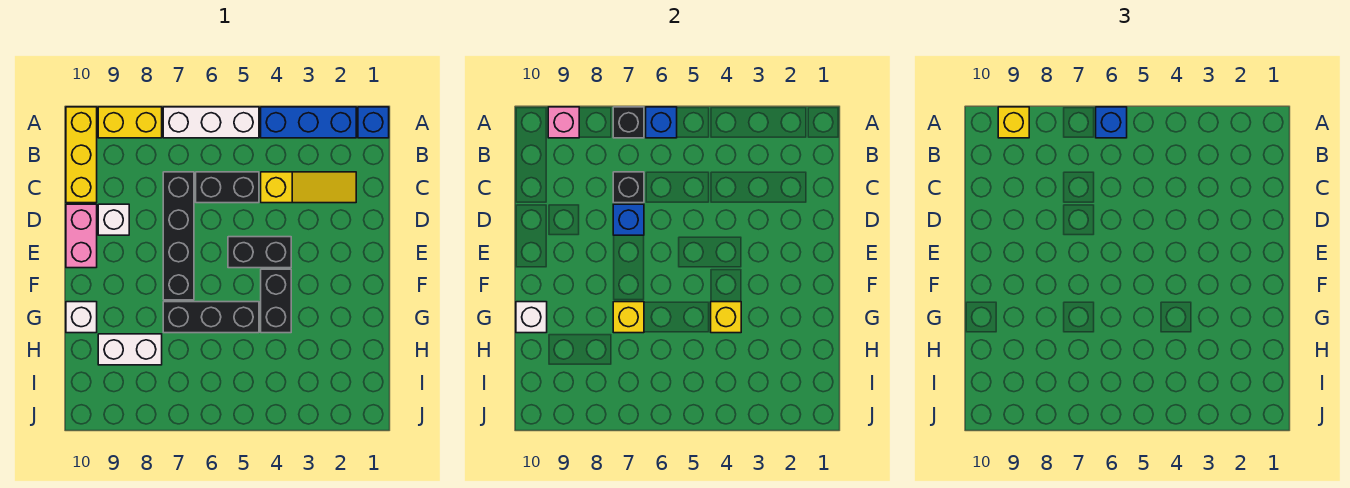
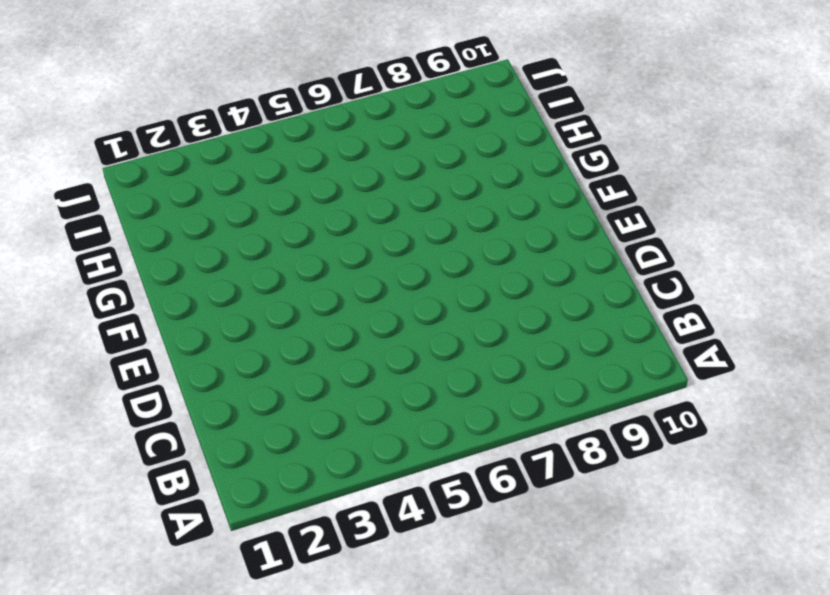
none -> blue 1x1 brick [358,107,389,138]
none -> blue 1x3 brick [261,107,356,138]
none -> white 1x3 brick [163,107,259,138]

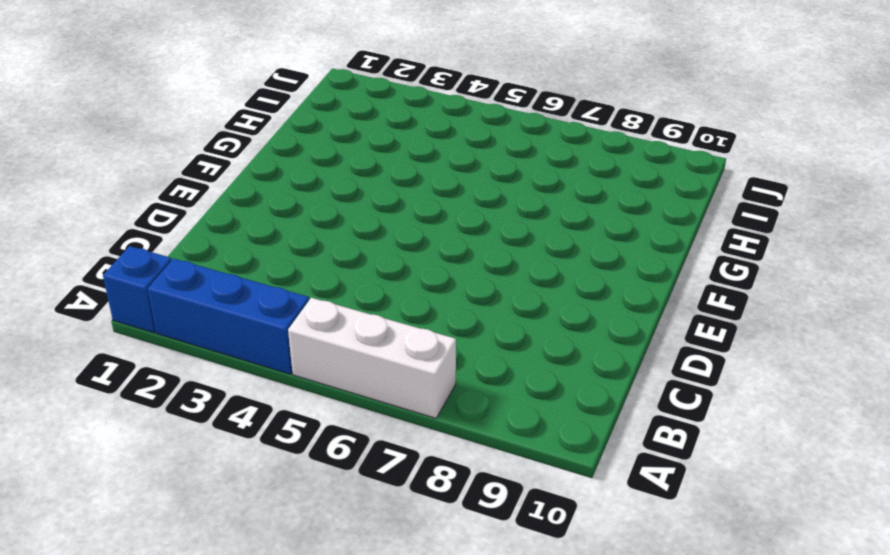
none -> yellow 1x2 brick [98,107,162,138]
none -> yellow 1x3 brick [66,107,97,203]
none -> yellow 1x3 slope [261,172,356,203]

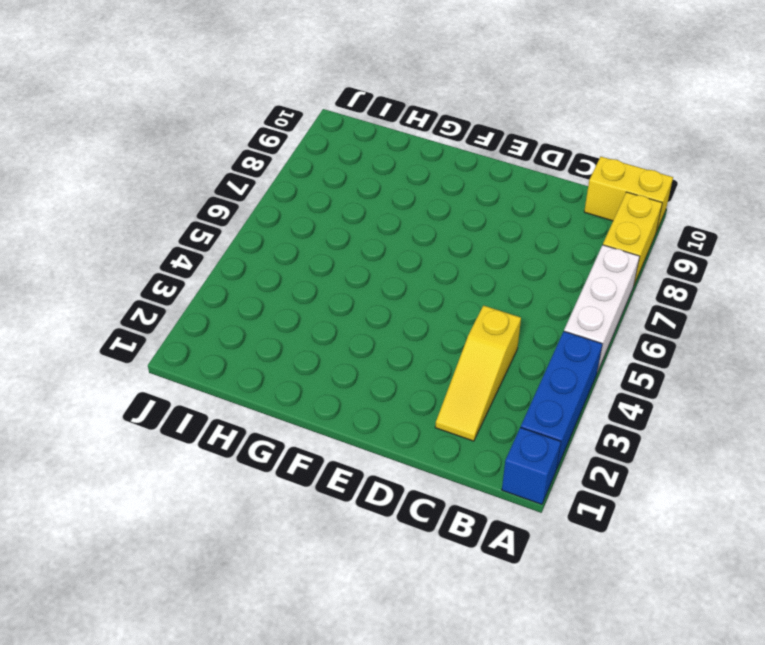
yellow 1x2 brick [584,157,673,232] -> yellow 1x3 brick [66,107,97,203]
none -> black 1x2 brick [196,172,259,203]
none -> black 1x4 brick [163,172,194,300]
none -> white 1x1 brick [98,204,129,235]

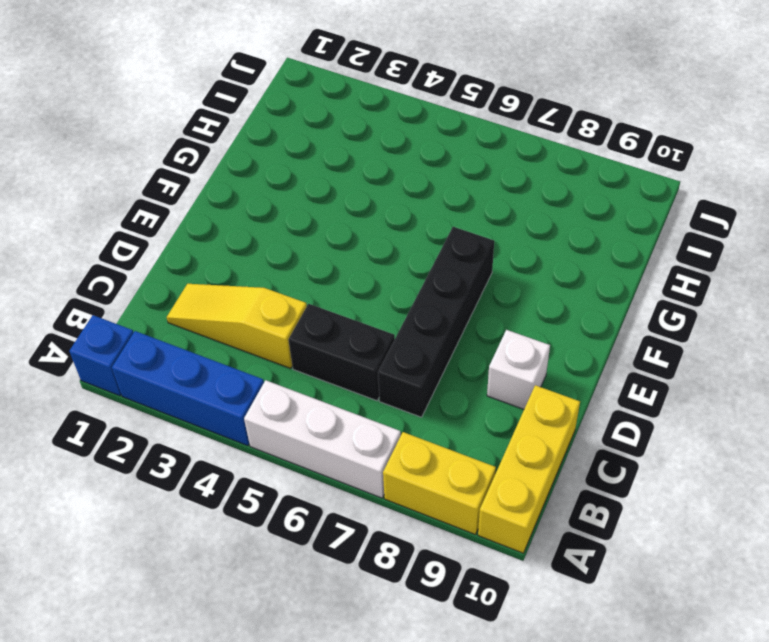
none -> pink 1x2 brick [66,204,97,268]
none -> black 1x2 brick [228,237,291,268]
none -> black 1x2 brick [261,269,291,333]

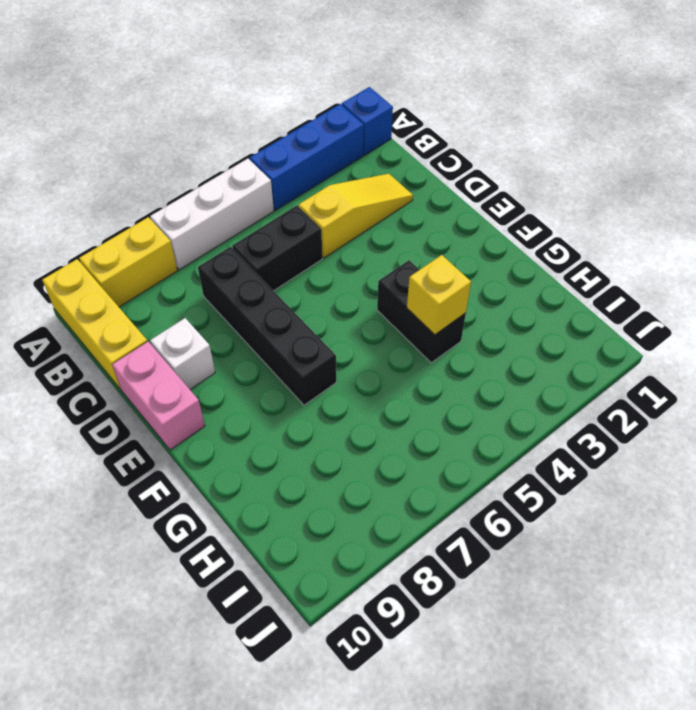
none -> black 1x2 brick [228,237,291,268]
none -> black 1x3 brick [163,302,259,333]
none -> white 1x1 brick [66,302,97,333]

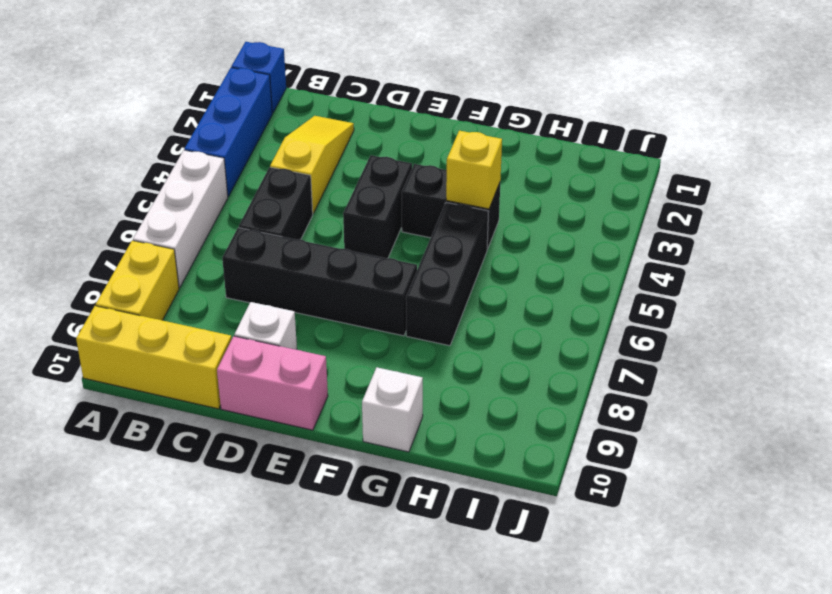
none -> white 1x2 brick [98,334,162,365]
none -> blue 1x1 brick [646,107,677,138]
none -> black 1x1 brick [613,107,644,138]

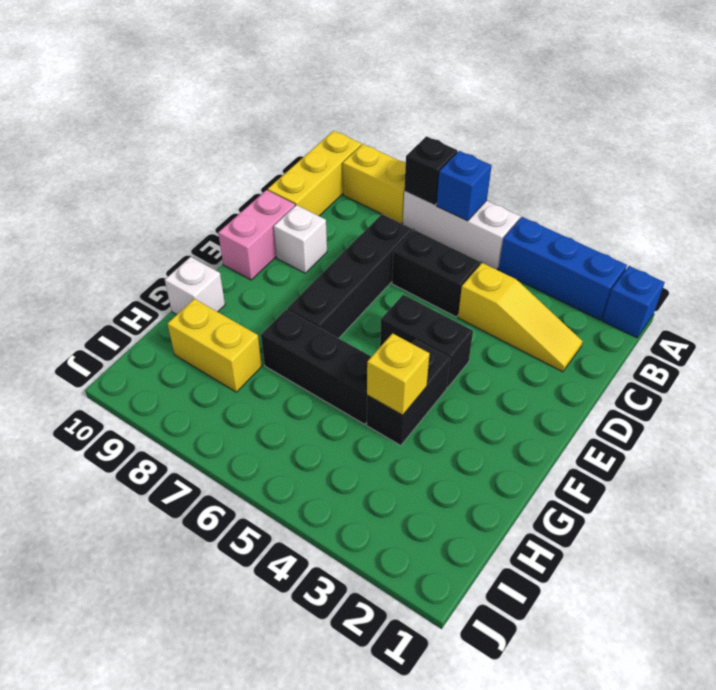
yellow 1x2 brick [168,299,262,392] -> white 1x2 brick [98,334,162,365]
none -> pink 1x1 brick [548,107,579,138]
none -> black 1x1 brick [613,172,644,203]
none -> blue 1x1 brick [613,204,644,235]

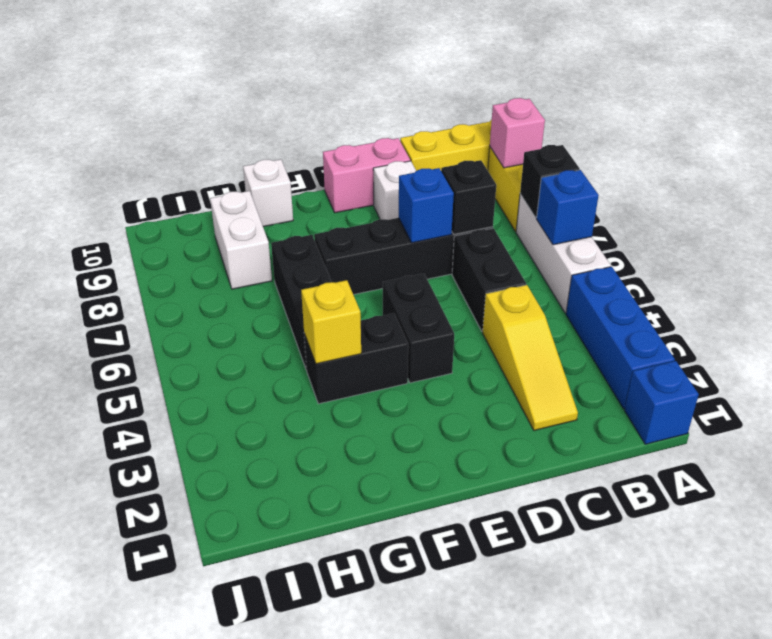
none -> yellow 1x1 brick [613,302,644,333]
none -> white 1x1 brick [516,302,547,333]
none -> blue 1x1 brick [1096,107,1127,138]

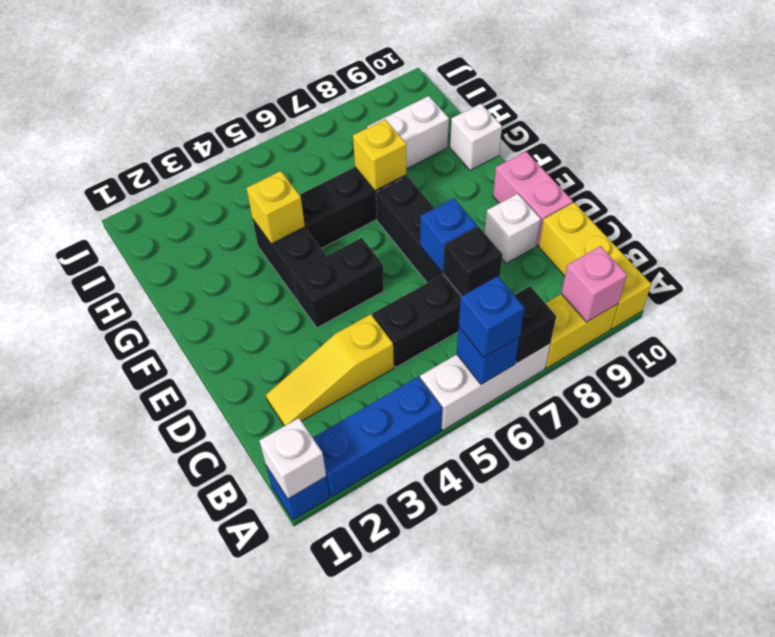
white 1x1 brick [259,418,326,499] -> white 1x1 brick moved to [516,302,547,333]
none -> yellow 1x1 brick [998,107,1029,138]

